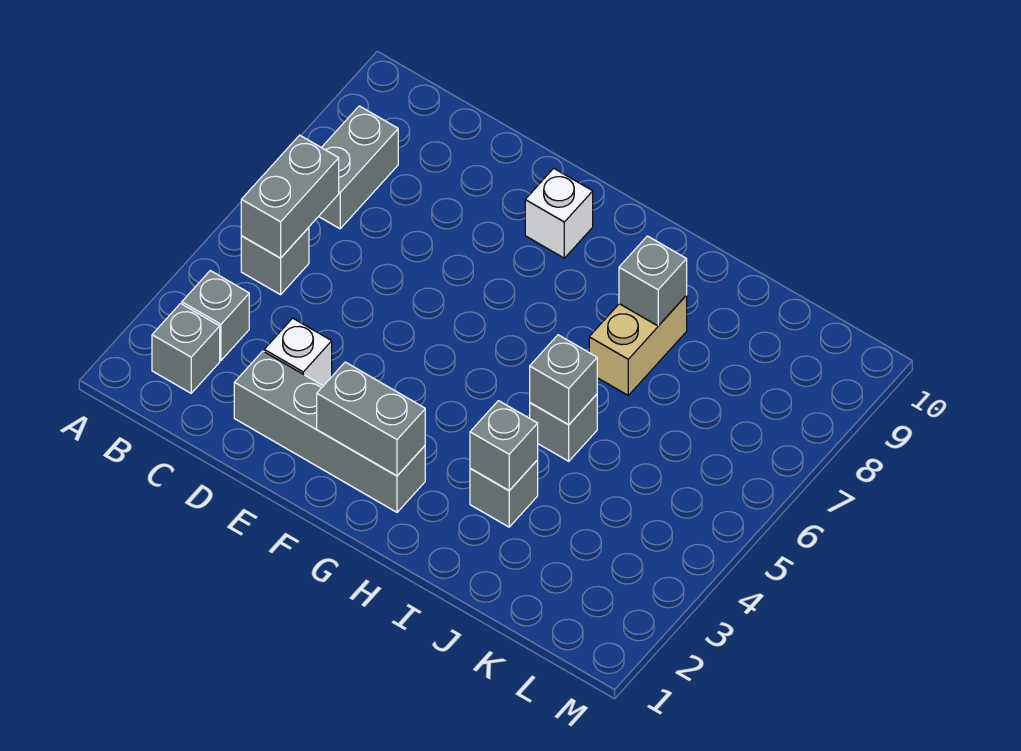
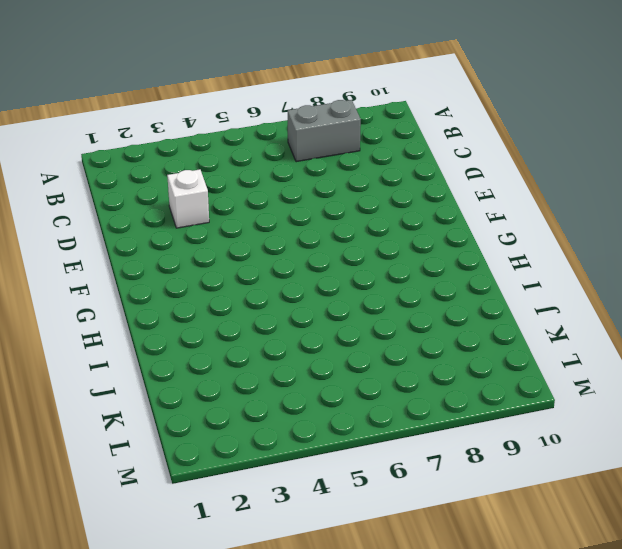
none -> grey 1x1 brick [152,304,220,393]
none -> grey 1x1 brick [182,271,249,360]
none -> grey 1x1 brick [241,227,309,295]

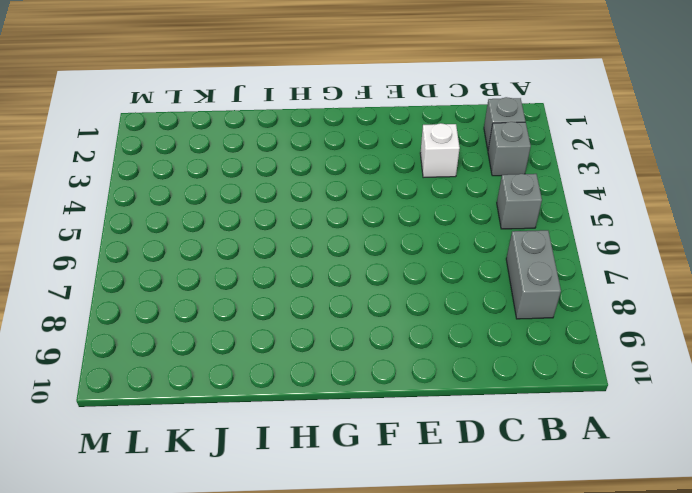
none -> grey 1x4 brick [234,351,425,512]
none -> white 1x1 brick [525,168,593,258]
none -> grey 1x1 brick [470,460,538,527]

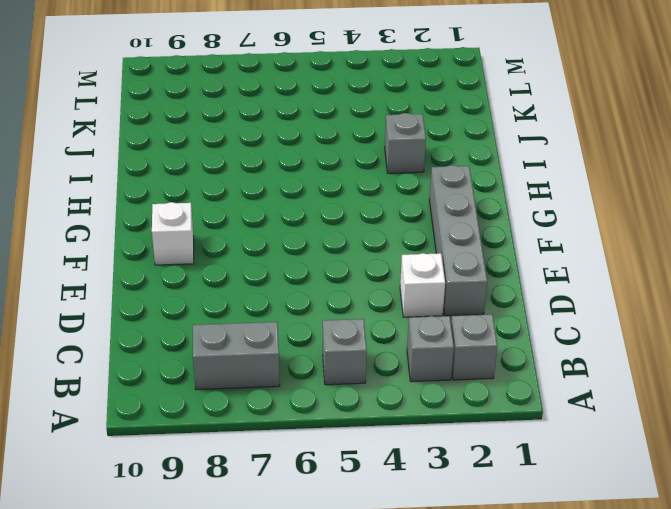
none -> grey 1x1 brick [530,394,597,461]
none -> tan 1x2 brick [589,296,687,395]
none -> grey 1x2 brick [241,135,339,258]

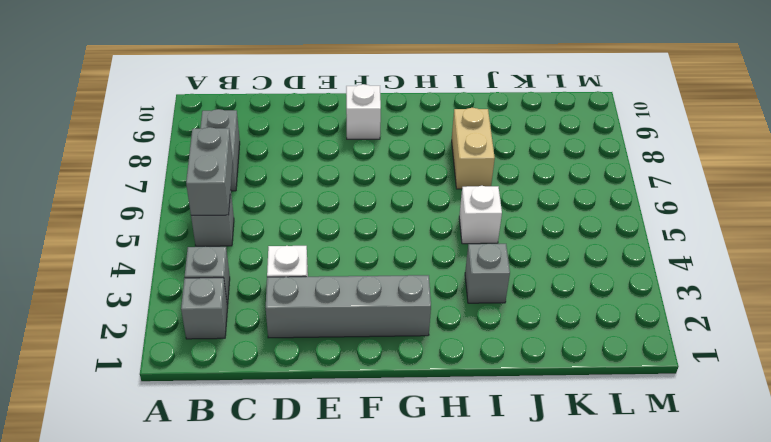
white 1x1 brick [459,186,502,244] -> grey 1x1 brick [530,394,597,461]
none -> grey 1x2 brick [317,362,425,476]
none -> grey 1x1 brick [470,401,538,490]
none -> grey 1x1 brick [530,335,597,425]

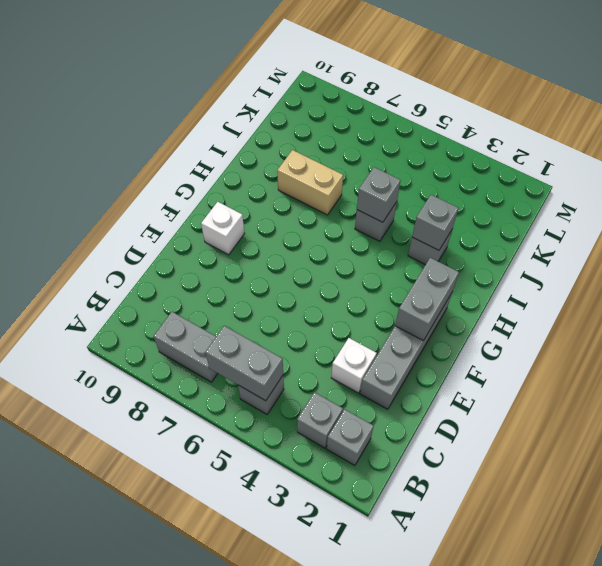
none -> grey 1x1 brick [619,236,687,326]

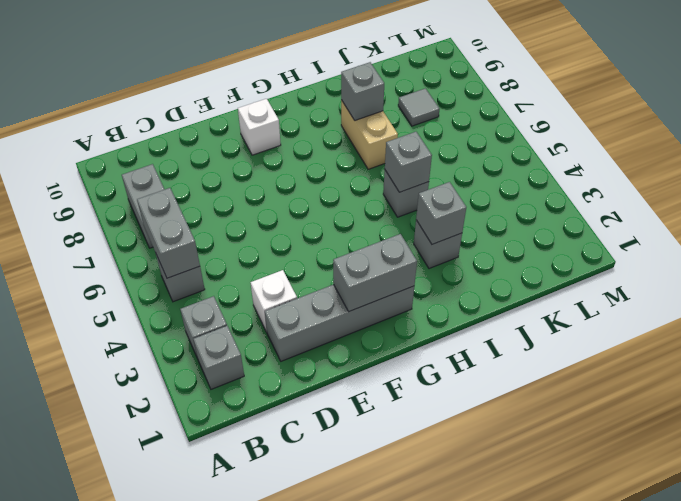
grey 1x1 tile [398,88,440,126] -> none

